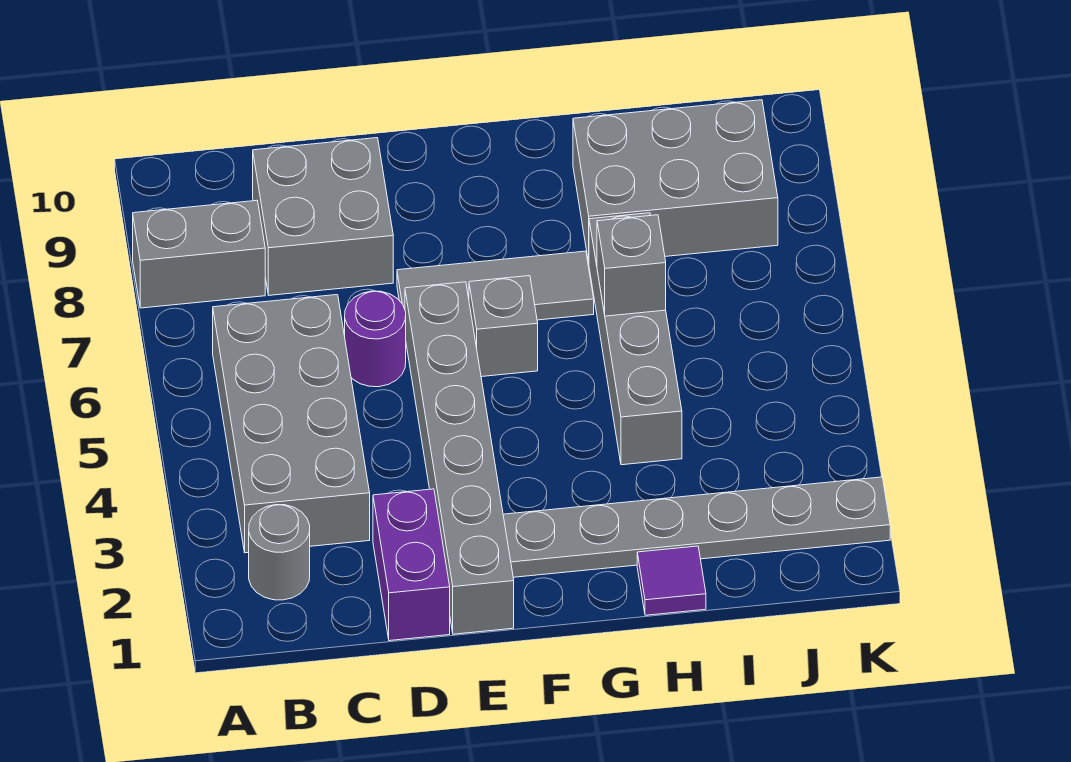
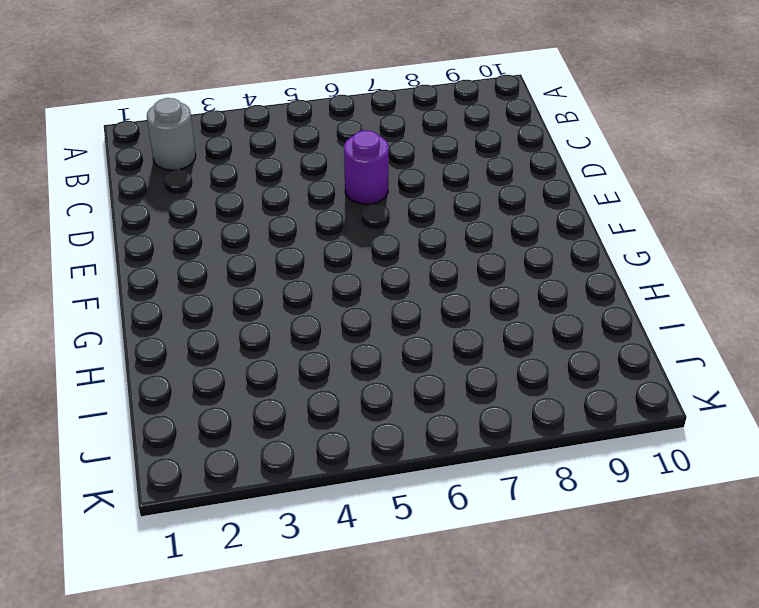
none -> grey 1x2 brick [133,200,265,308]
none -> grey 2x4 brick [213,295,370,553]
none -> grey 2x2 brick [253,138,393,295]

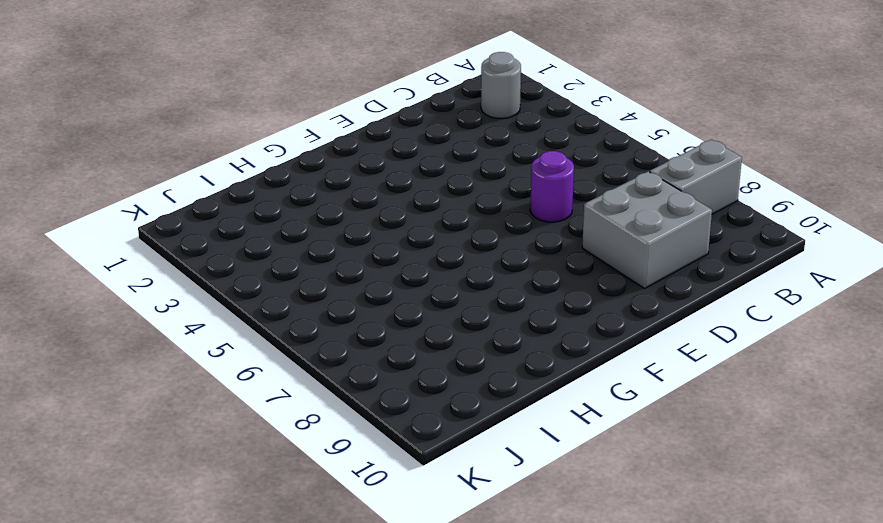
none -> grey 2x4 brick [213,295,370,553]
none -> purple 1x2 brick [373,489,450,641]
none -> grey 1x6 brick [405,282,514,634]

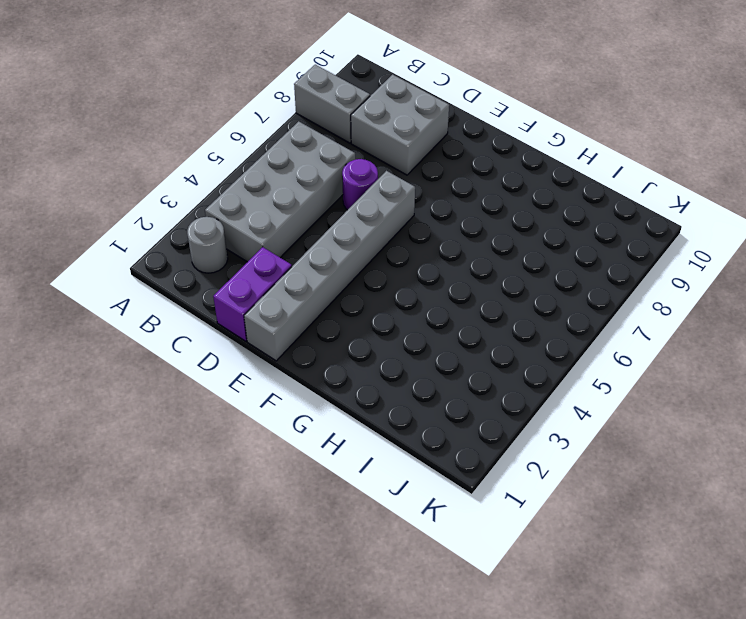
none -> grey 1x3 tile [397,251,594,320]
none -> grey 1x6 plate [503,477,890,577]
none -> grey 1x1 brick [469,276,538,377]

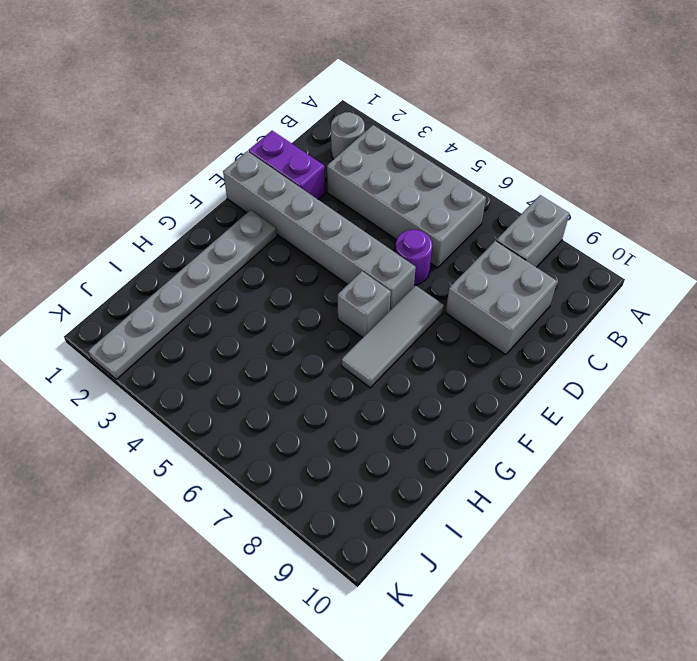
none -> purple 1x1 tile [637,546,706,615]
none -> grey 1x4 brick [589,213,682,465]
none -> grey 2x3 brick [573,100,778,262]

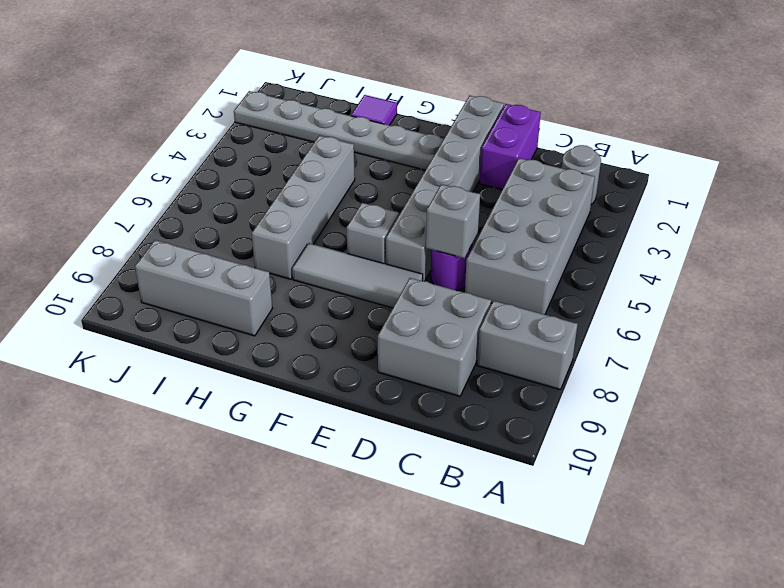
grey 1x1 brick [426,184,480,258] -> grey 1x1 brick moved to [597,215,666,316]
grey 1x3 brick [135,240,272,336] -> grey 2x3 brick [573,100,778,262]

